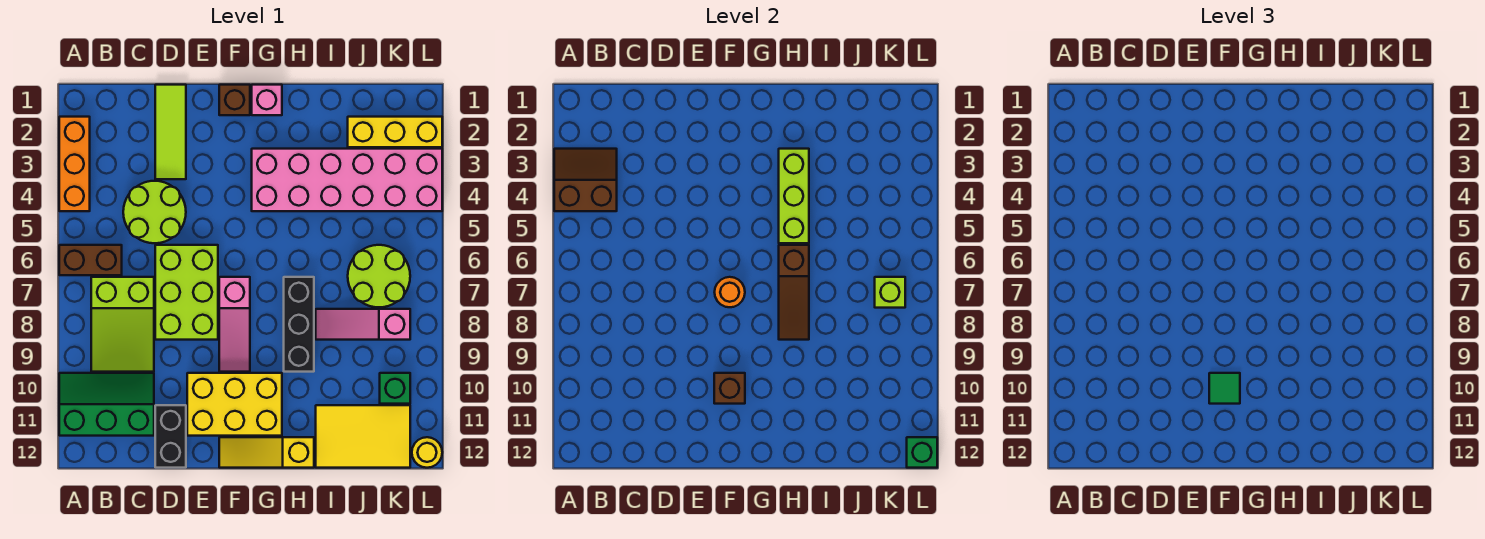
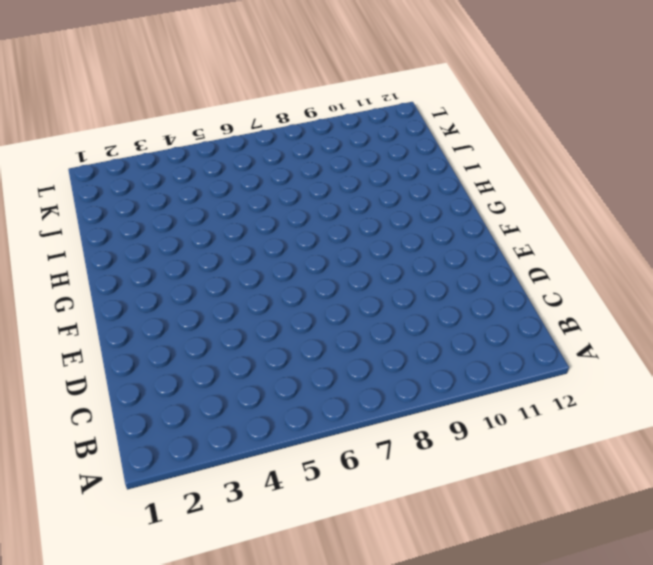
none -> orange 1x3 brick [59,117,90,211]
none -> brown 1x2 brick [59,245,122,275]
none -> green 2x3 slope [59,373,154,436]

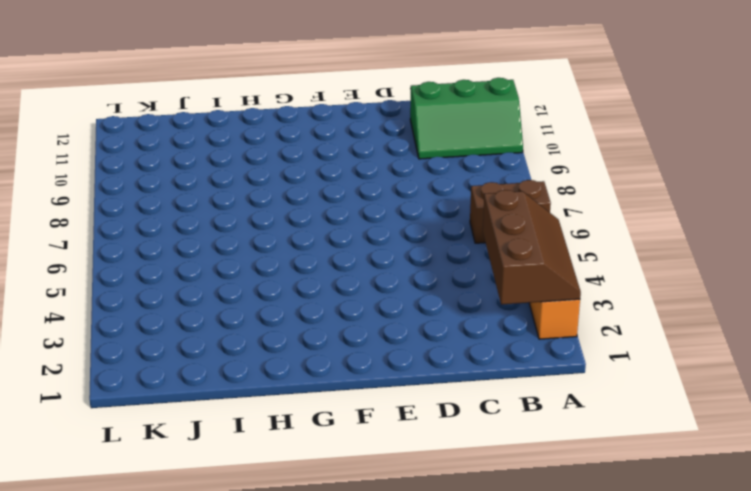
brown 2x3 slope [483,190,581,305] -> brown 2x2 slope [554,149,617,211]
none -> lime 2x3 slope [91,277,154,372]
none -> lime 2x2 round brick [123,181,186,243]
none -> lime 1x3 tile [155,85,186,179]

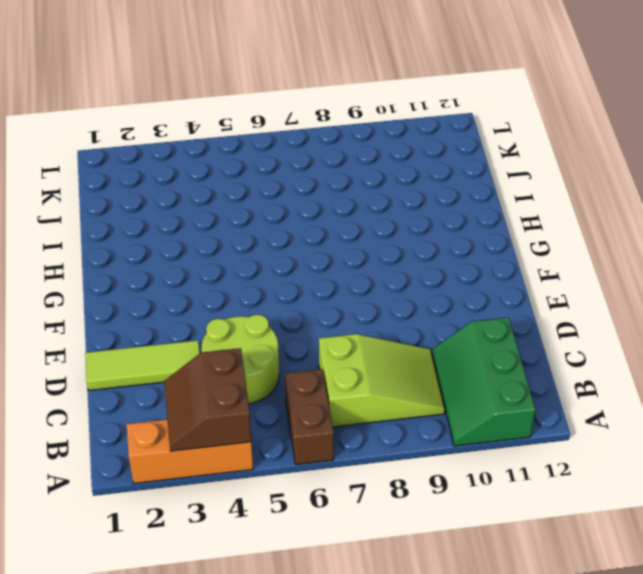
none -> lime 2x3 brick [155,245,218,340]
none -> black 1x2 brick [155,405,186,468]
none -> yellow 2x3 brick [187,373,282,436]

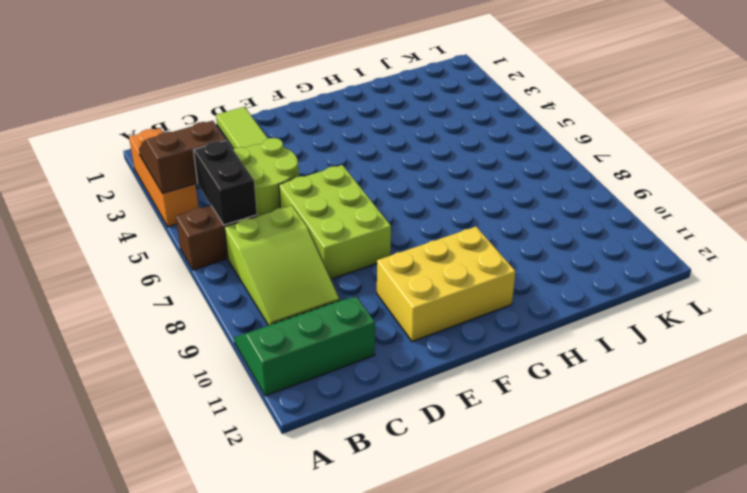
black 1x2 brick [193,140,257,225] -> black 1x2 brick moved to [155,405,186,468]
none -> brown 1x1 brick [219,85,250,115]
none -> pink 1x3 slope [219,277,250,372]
none -> yellow 1x3 slope [219,437,314,468]

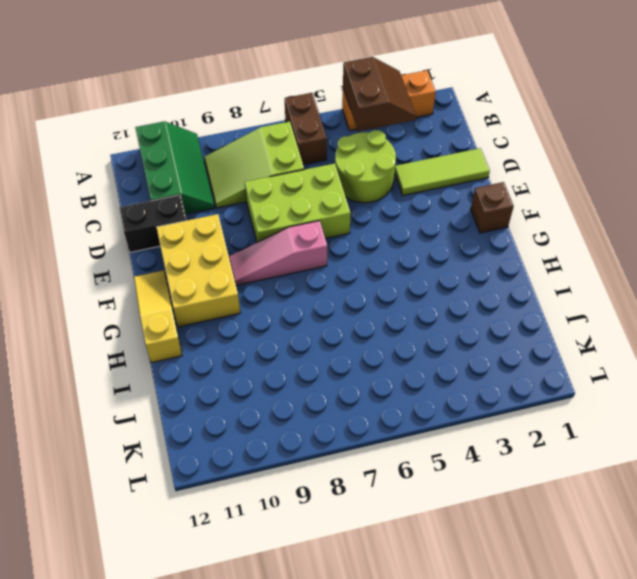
none -> pink 1x1 brick [252,85,282,115]
none -> pink 2x6 brick [252,149,442,211]
none -> black 1x3 brick [284,277,314,372]

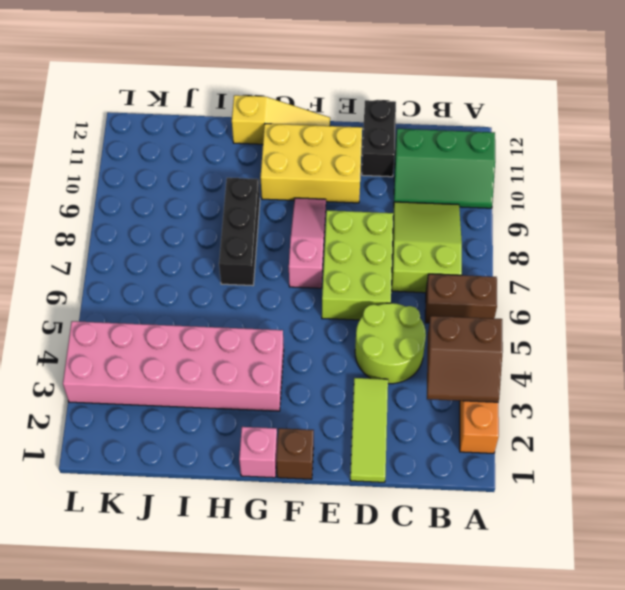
none -> pink 1x3 slope [316,309,410,340]
none -> yellow 2x3 tile [316,405,410,468]
none -> yellow 1x3 brick [348,117,442,147]

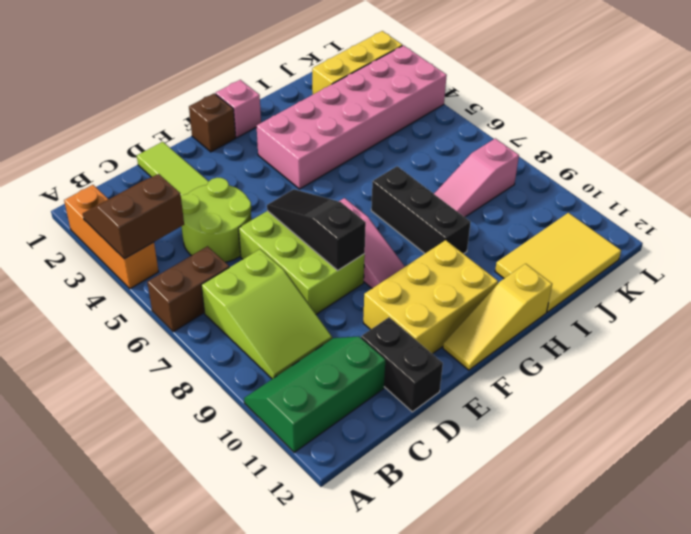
black 1x3 slope [267,189,366,270] -> none
none -> lime 2x2 round brick [348,245,410,307]
none -> green 1x1 brick [380,373,410,404]
none -> yellow 1x1 round brick [412,437,442,468]

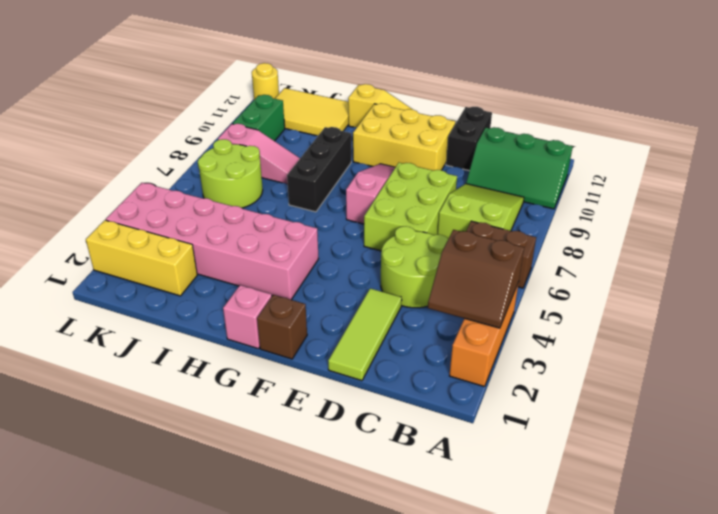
green 1x2 brick [232,95,285,141] -> green 1x1 brick [380,373,410,404]
none -> orange 1x1 round brick [715,277,745,307]
none -> brown 1x1 brick [714,373,745,404]
none -> lime 1x3 brick [779,149,809,243]

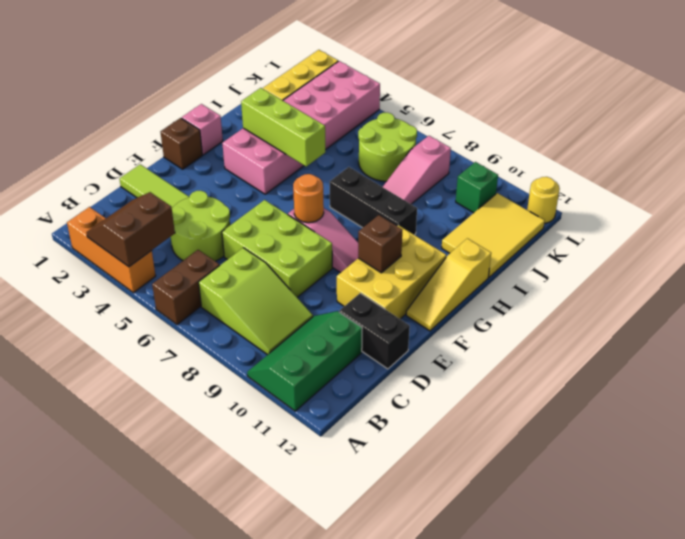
none -> brown 1x3 slope [779,245,809,340]
none -> lime 1x1 brick [875,277,905,308]
none -> green 1x1 brick [907,437,937,468]

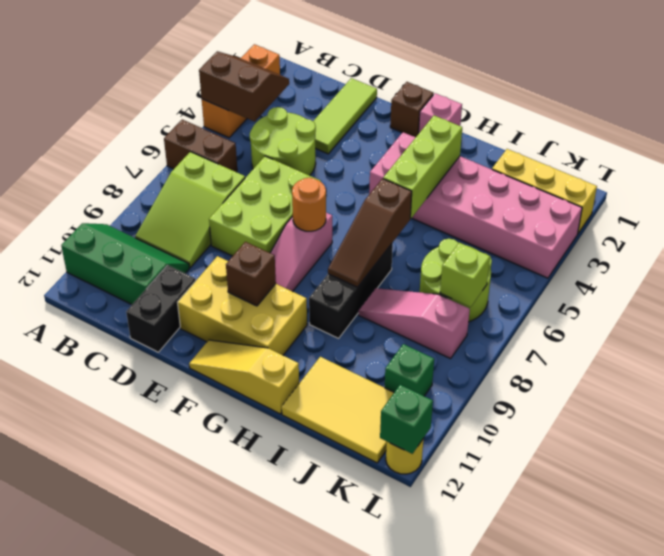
none -> green 1x1 tile [1209,373,1240,404]

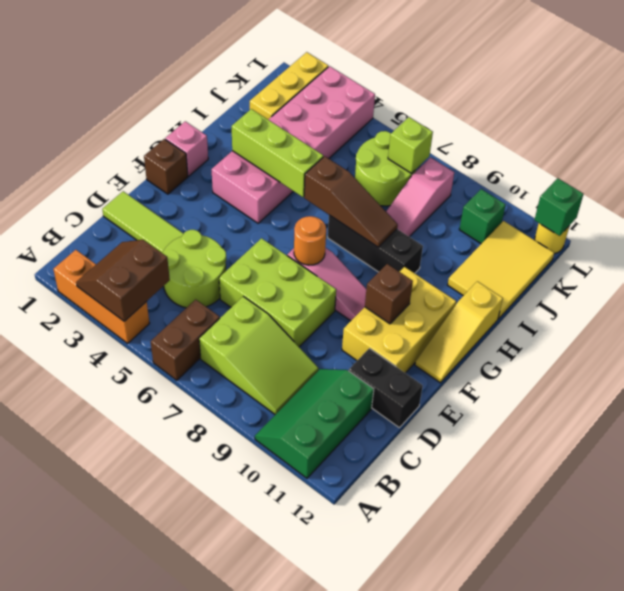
none -> green 1x1 tile [1209,373,1240,404]

